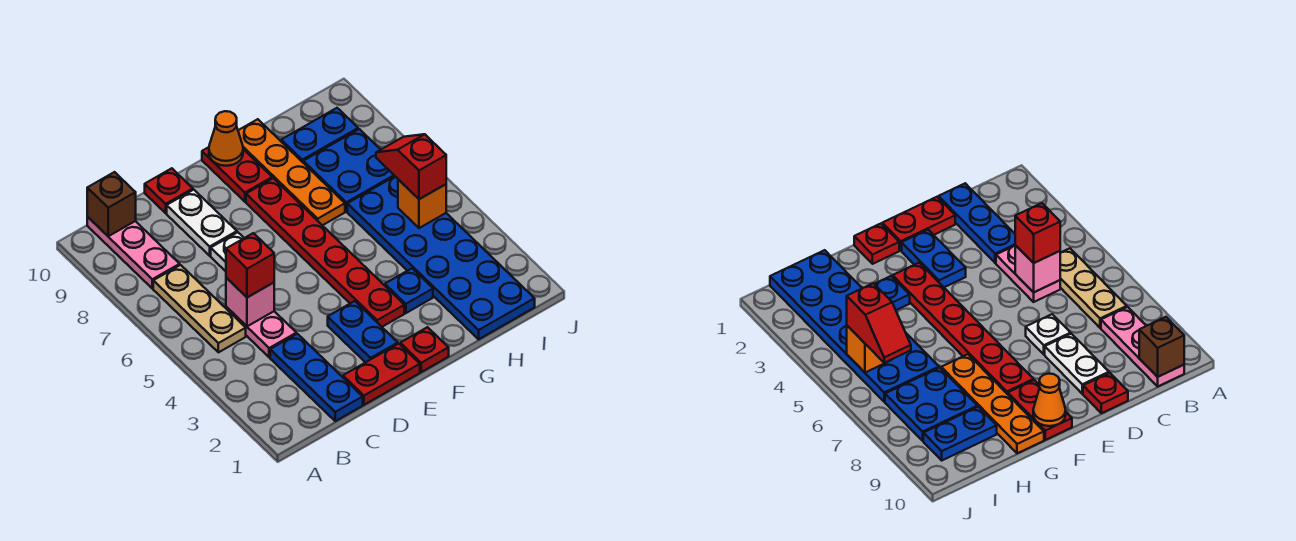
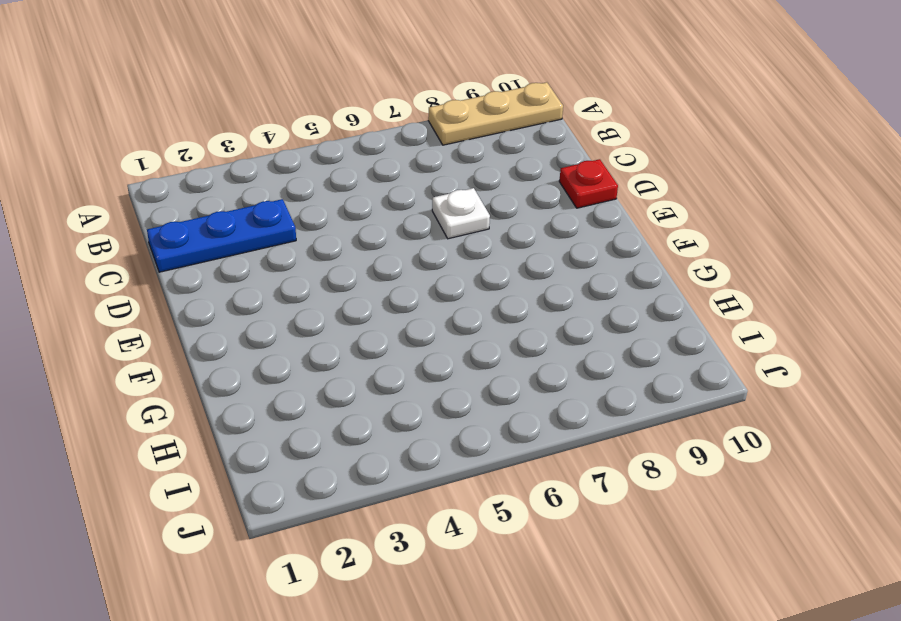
tan 1x3 plate [428,82,563,145] -> tan 1x3 plate moved to [153,265,246,352]
none -> pink 1x3 plate [87,217,180,288]
none -> pink 1x2 plate [226,307,296,357]
none -> red 1x2 plate [343,344,420,405]

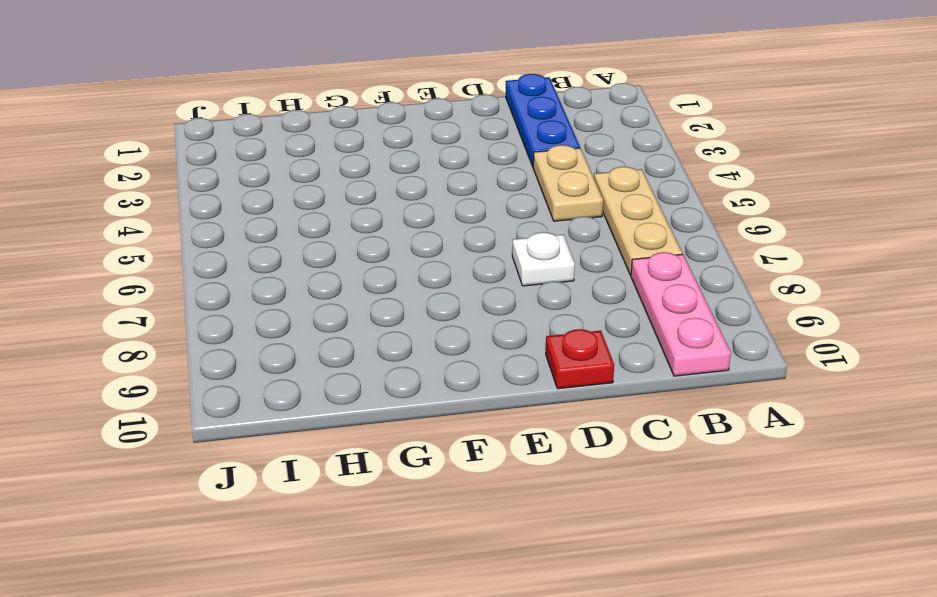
tan 1x2 plate [533,145,603,221] -> pink 1x2 plate [226,307,296,357]
none -> red 1x2 plate [343,344,420,405]
none -> white 1x2 plate [167,190,237,256]
none -> blue 1x2 plate [328,301,398,363]

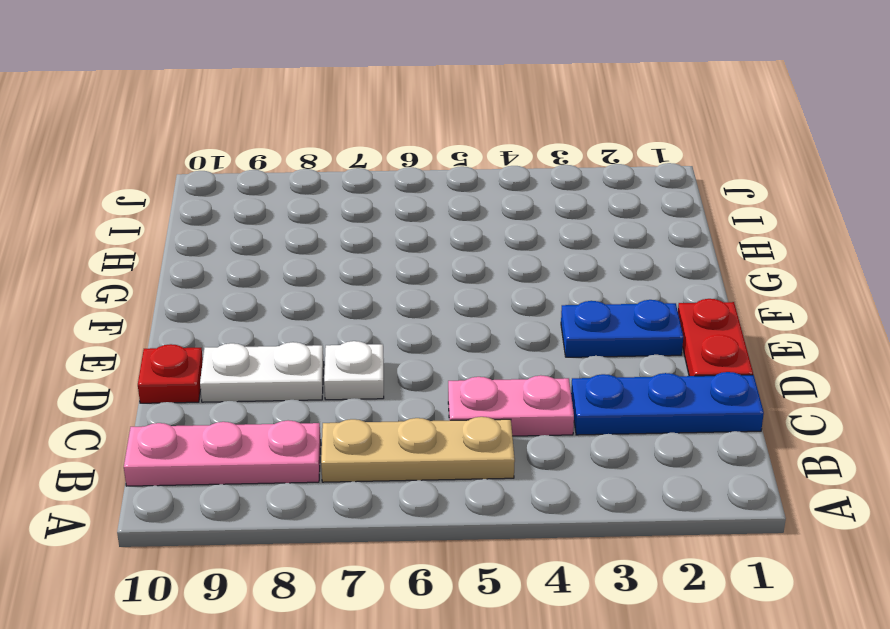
none -> red 1x1 plate [400,327,449,372]
none -> red 1x6 plate [246,178,404,327]
none -> red 1x2 plate [202,147,272,202]

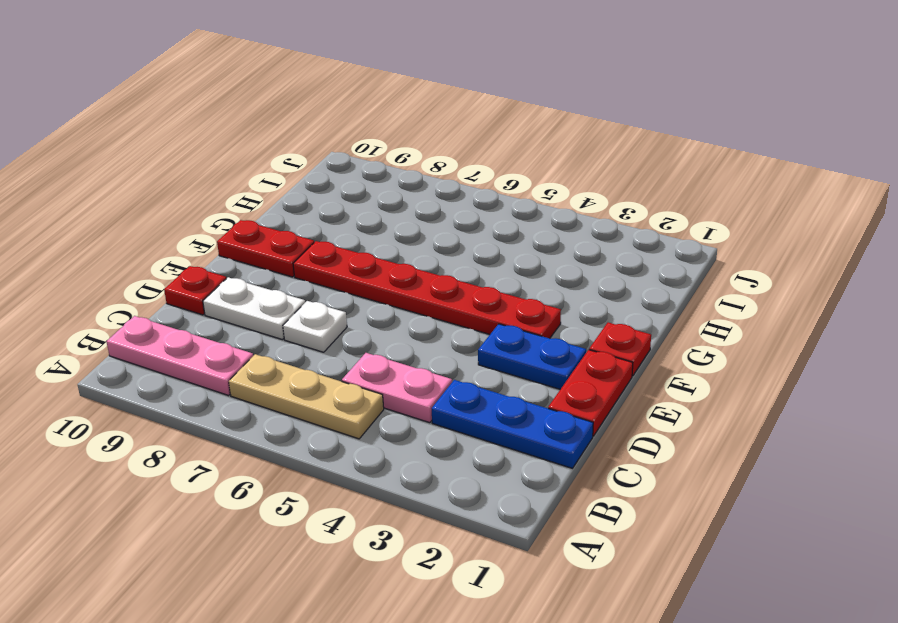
none -> blue 1x1 plate [385,268,433,313]
none -> orange 1x4 plate [238,119,345,225]
none -> blue 2x6 plate [347,177,535,339]

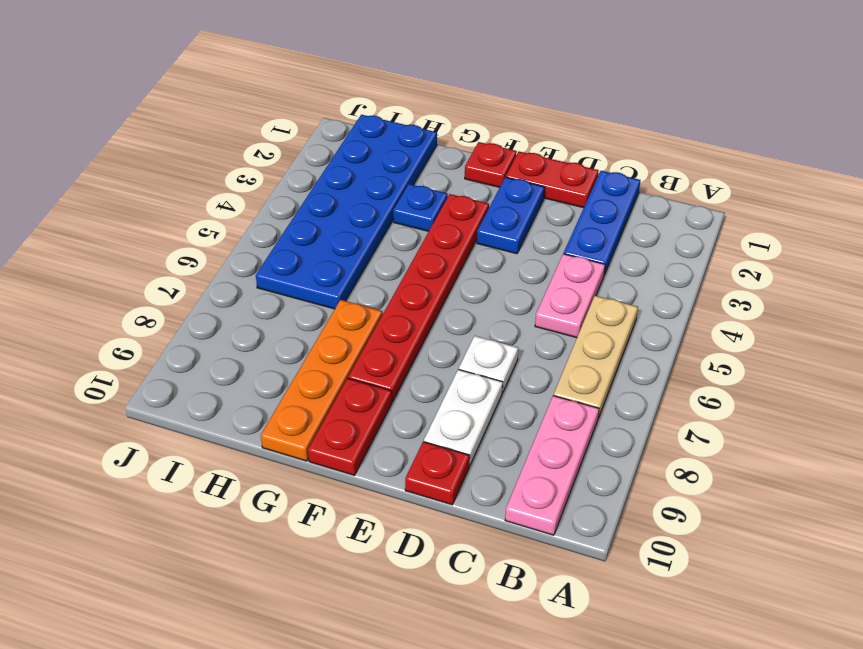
none -> blue 2x2 plate [303,129,395,212]
none -> blue 1x2 plate [281,108,358,162]
none -> brown 1x1 brick [87,172,136,236]

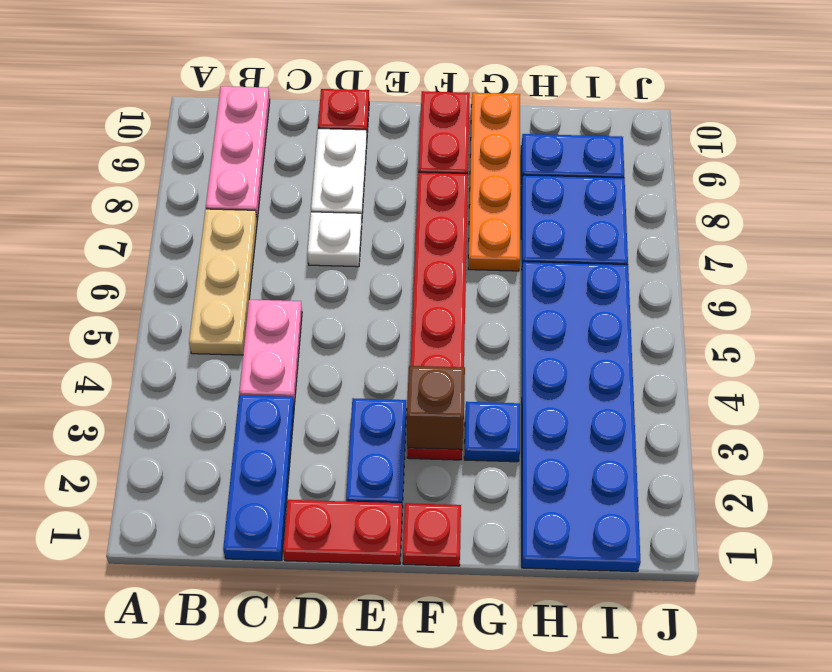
brown 1x1 brick [407,366,465,450] -> brown 1x1 brick moved to [87,172,136,236]
none -> pink 1x1 brick [226,278,274,326]
none -> orange 1x1 cone [209,111,243,166]
none -> orange 1x1 brick [398,180,446,228]

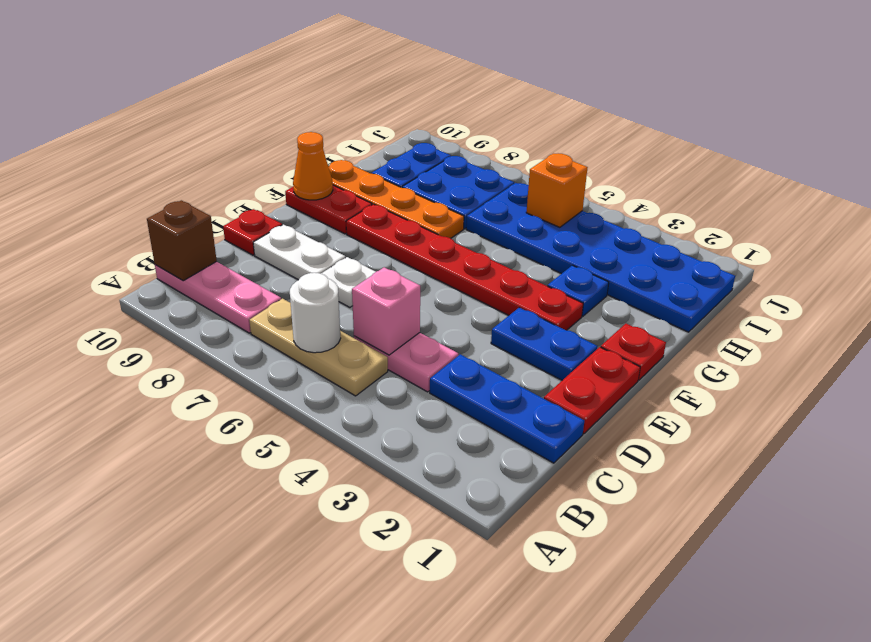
white 1x1 round brick [290,273,341,353] -> none
none -> red 1x1 brick [226,233,274,297]
none -> red 1x2 slope [376,134,446,199]

